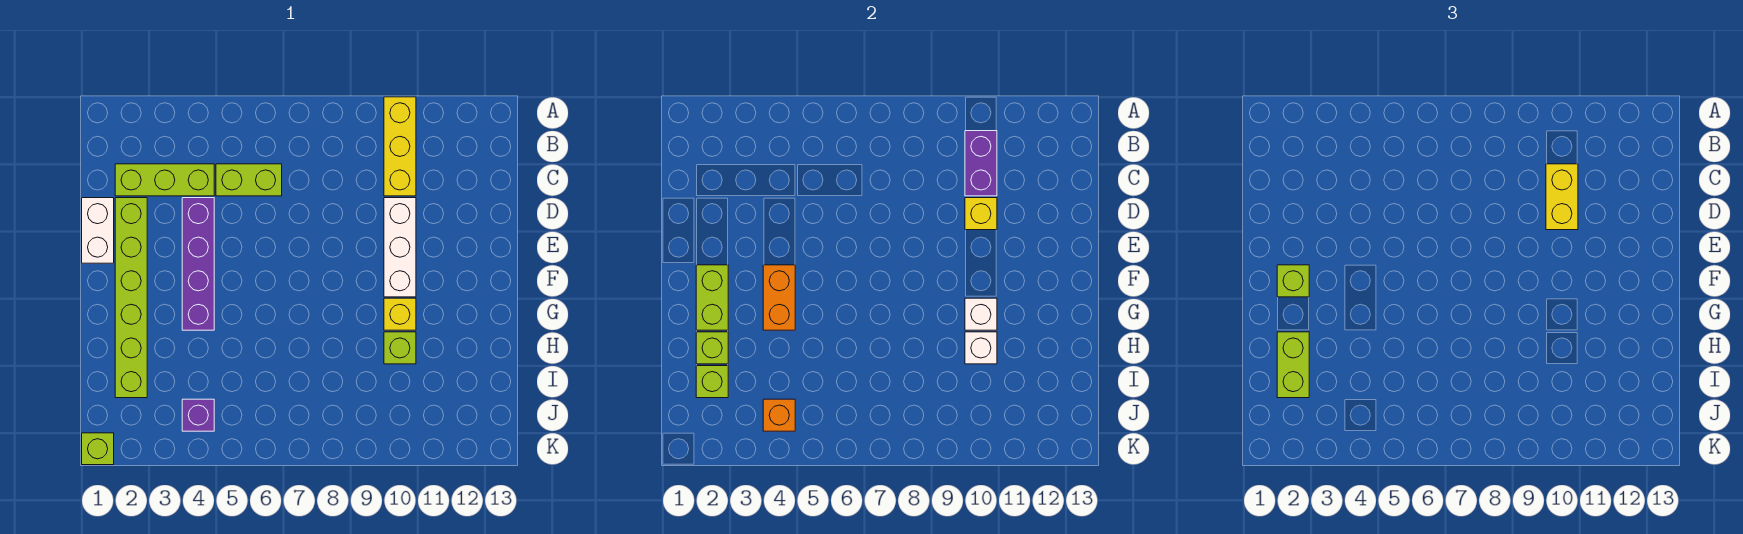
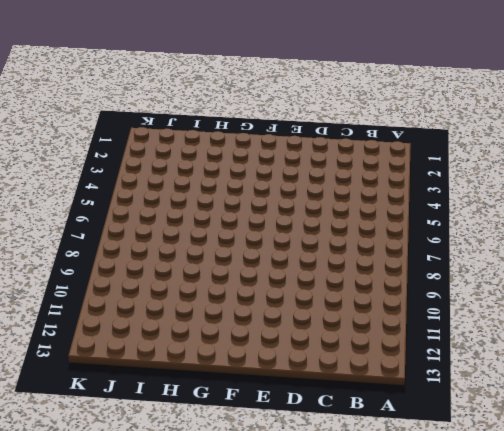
none -> yellow 1x3 brick [384,97,416,196]
none -> lime 1x3 brick [115,164,214,196]
none -> lime 1x2 brick [216,164,282,196]

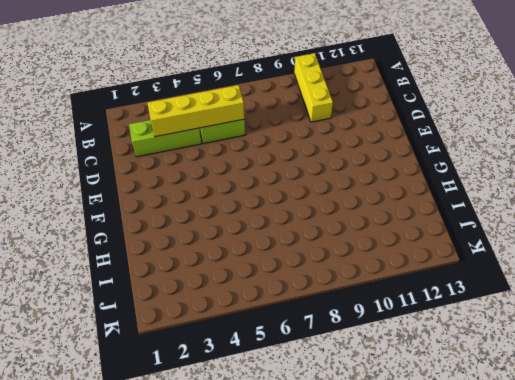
yellow 1x4 brick [148,85,245,137] -> none
none -> white 1x2 brick [82,198,114,263]
none -> lime 1x6 brick [115,198,147,398]
none -> purple 1x4 brick [182,198,214,330]

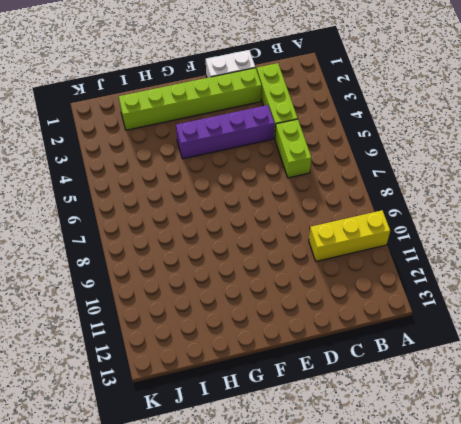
none -> white 1x3 brick [384,198,416,297]
none -> yellow 1x1 brick [384,298,416,330]
none -> lime 1x1 brick [384,332,416,364]

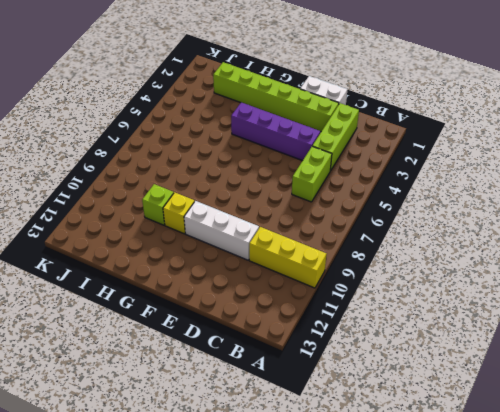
none -> purple 1x1 brick [182,399,214,431]
none -> lime 1x1 brick [82,433,114,465]
none -> purple 1x2 brick [965,131,997,196]

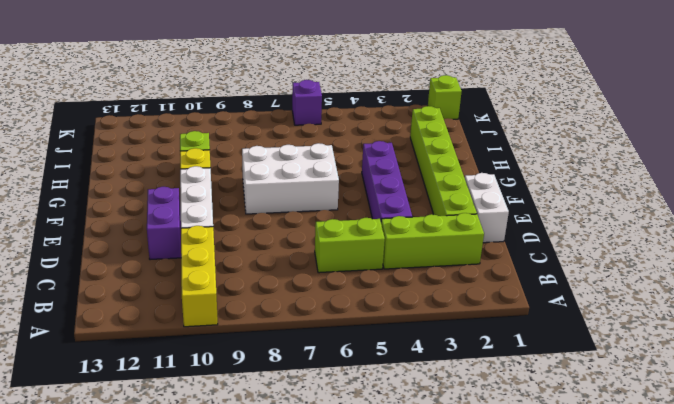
purple 1x2 brick [147,187,181,260] -> purple 1x2 brick moved to [965,131,997,196]
white 2x3 brick [242,143,339,214] -> none
purple 1x1 brick [292,80,322,125] -> purple 1x1 brick moved to [182,399,214,431]
none -> yellow 1x1 brick [965,198,997,230]
none -> lime 1x2 brick [696,265,728,330]
none -> orange 1x2 brick [763,265,795,330]

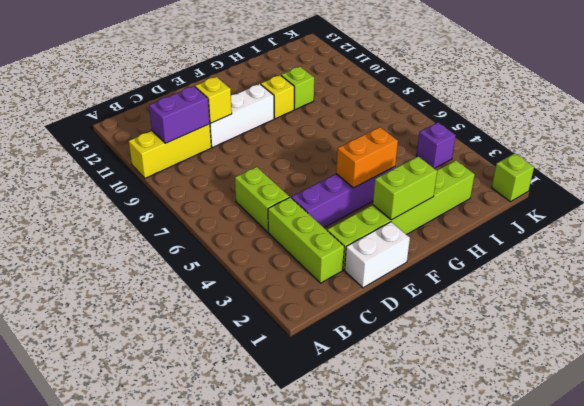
none -> white 1x1 brick [965,298,997,330]
none -> lime 1x1 brick [696,332,728,364]
none -> white 1x1 brick [965,332,997,364]

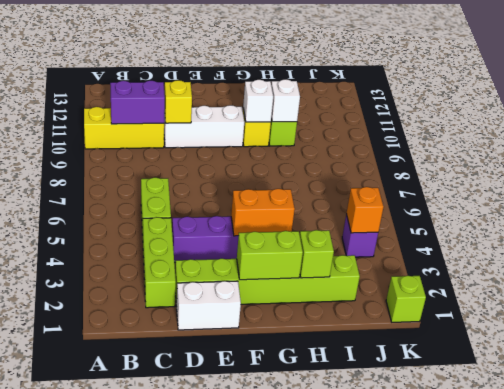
none -> lime 1x1 brick [696,366,728,398]
none -> yellow 1x2 brick [1546,164,1578,230]
none -> lime 1x1 brick [1277,265,1309,297]

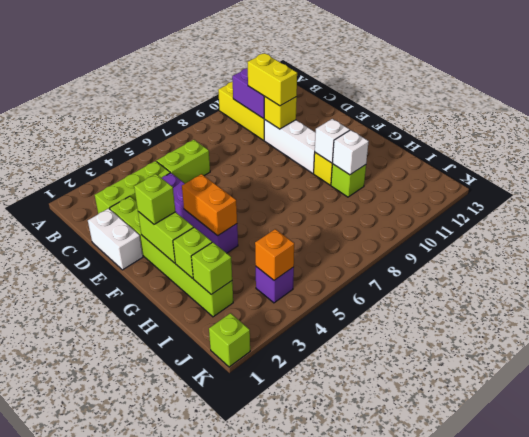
none -> lime 1x2 brick [1277,332,1309,398]

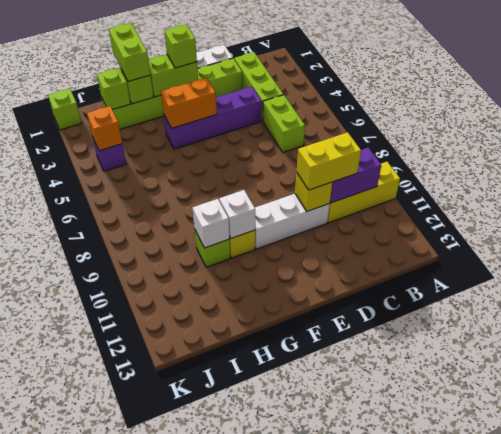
lime 1x2 brick [109,23,150,82] -> lime 1x2 brick turned to [1277,332,1309,398]

